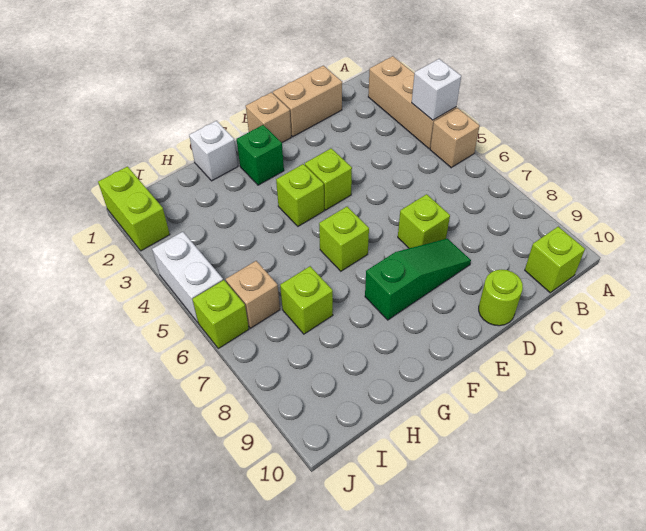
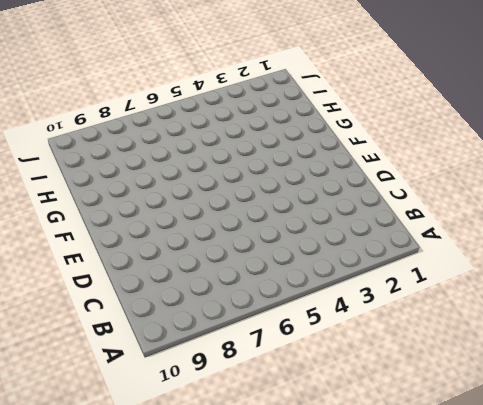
none -> tan 1x3 brick [368,56,456,149]
none -> tan 1x1 brick [430,108,480,168]
none -> lime 1x1 brick [525,227,585,293]

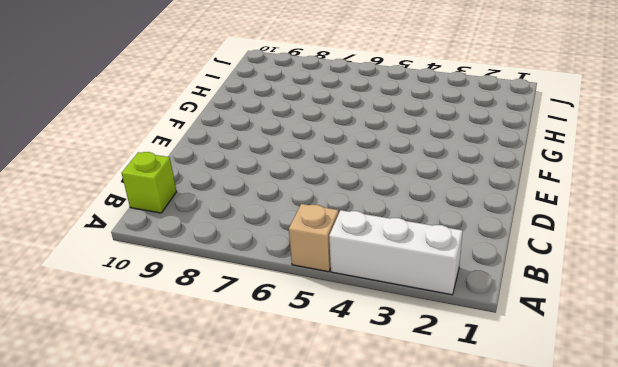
white 1x3 brick [329,210,463,295] -> tan 1x3 brick [368,56,456,149]
none -> tan 1x2 brick [273,66,342,137]
none -> lime 1x1 brick [398,194,450,248]
none -> green 1x3 slope [365,238,471,320]

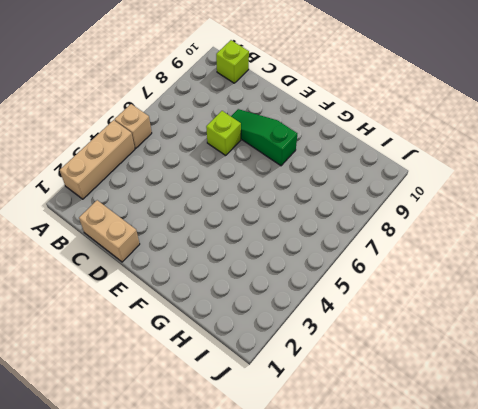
none -> lime 1x1 round brick [479,270,523,326]
none -> tan 1x1 brick [246,92,291,142]
none -> lime 1x1 brick [305,148,352,210]

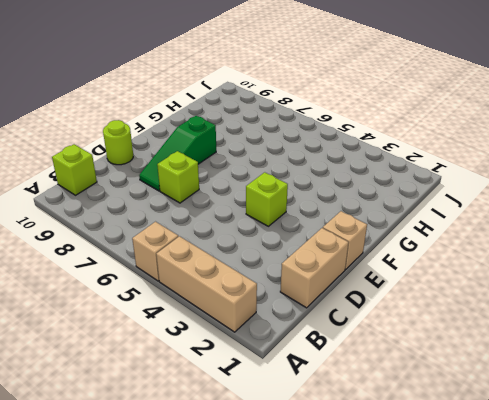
none -> green 1x1 brick [236,125,284,185]
none -> lime 1x1 brick [276,164,324,226]
none -> lime 1x1 brick [319,207,369,271]

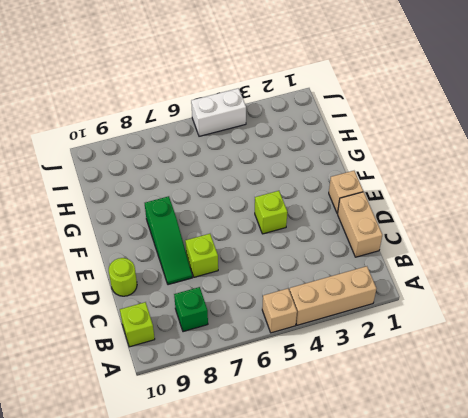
green 1x1 brick [174,287,208,332] -> green 1x1 brick moved to [236,125,284,185]
none -> lime 1x1 brick [276,164,324,226]
none -> lime 1x1 brick [319,207,369,271]
none -> white 1x1 brick [189,121,238,181]

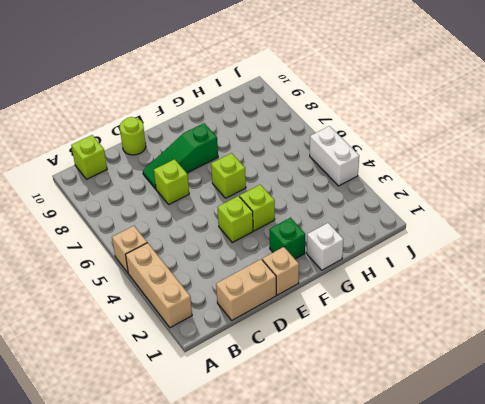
none -> lime 1x1 brick [280,266,333,334]
none -> tan 1x1 brick [226,261,280,328]
none -> lime 1x2 brick [98,167,170,251]

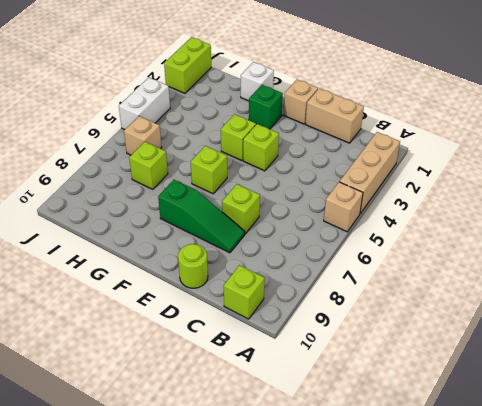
none -> lime 1x1 brick [192,280,249,348]
none -> white 1x1 brick [412,59,461,120]

